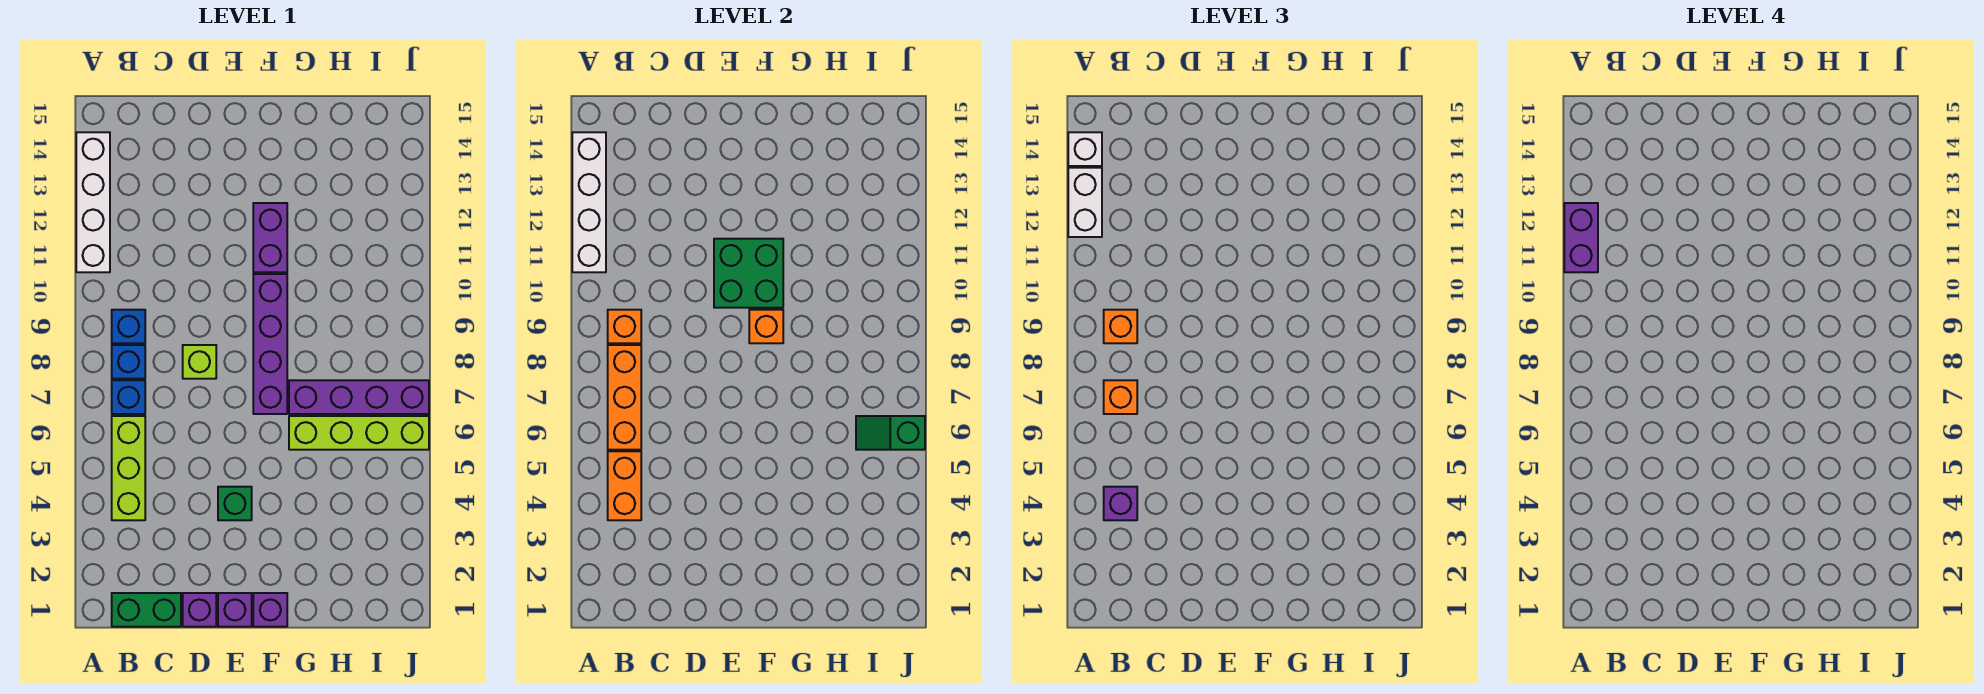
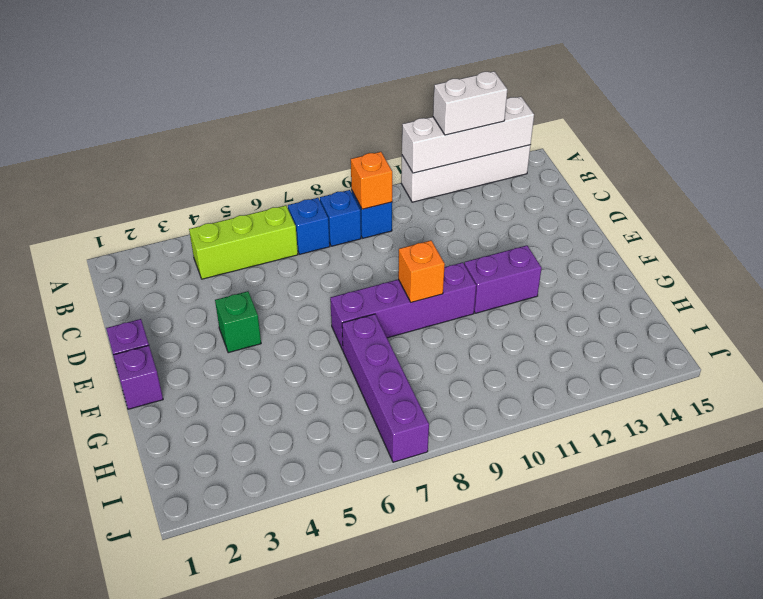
none -> green 1x2 brick [112,593,181,627]
none -> purple 1x1 brick [183,593,216,627]
none -> lime 1x1 brick [183,345,216,379]

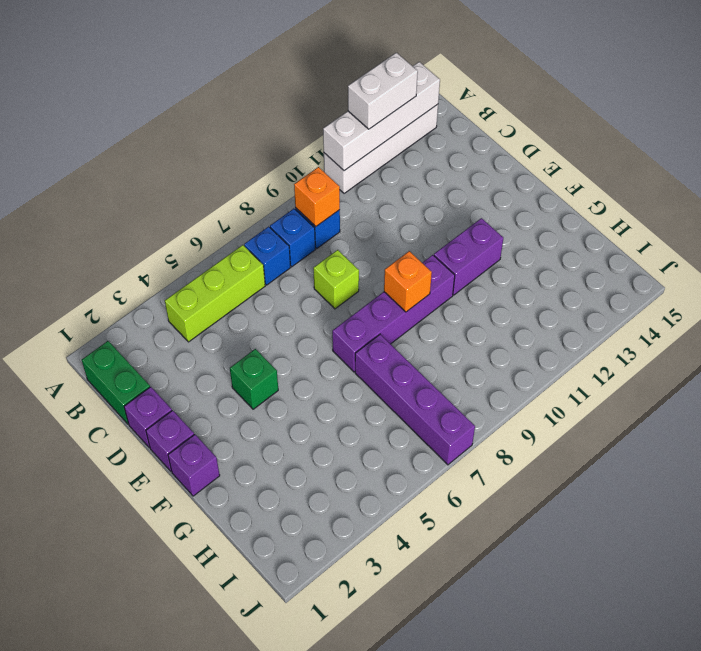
none -> lime 1x4 brick [289,416,429,450]
none -> orange 1x2 brick [608,451,641,520]
none -> orange 1x3 brick [608,345,641,450]

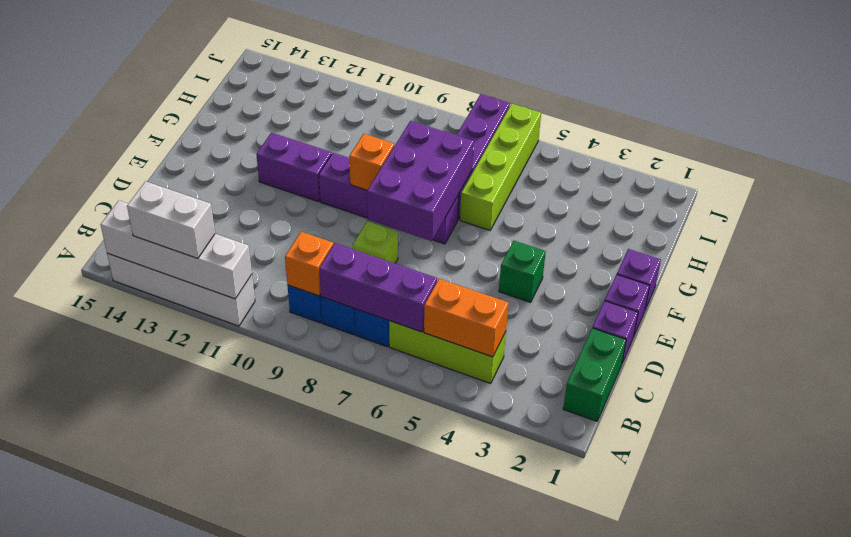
purple 1x3 brick [319,243,437,332] -> orange 1x3 brick [608,345,641,450]
purple 2x3 brick [367,121,474,241] -> none
none -> green 2x2 brick [714,239,783,308]
none -> green 1x2 slope [856,416,925,450]
none -> white 1x1 brick [1068,132,1102,166]

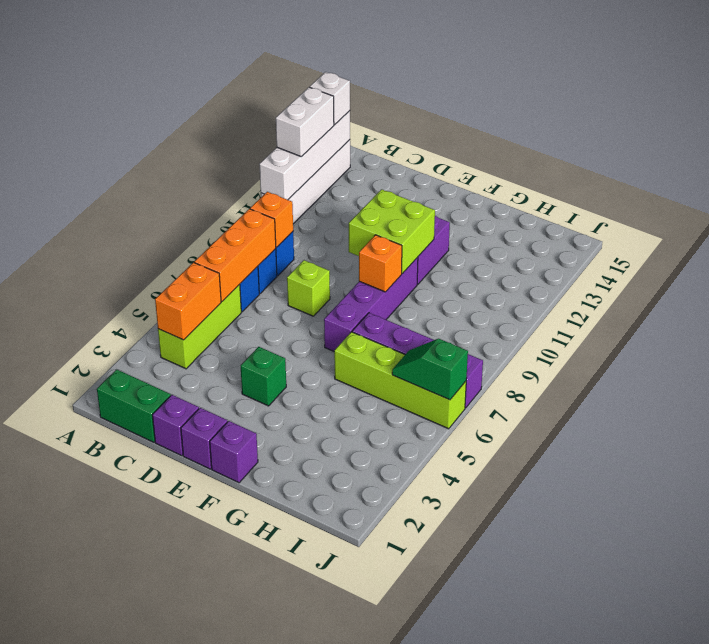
lime 2x2 brick [349,189,435,274] -> green 2x2 brick [714,239,783,308]
none -> purple 1x1 brick [1104,487,1137,520]
none -> orange 1x1 brick [1104,380,1137,414]
none -> orange 1x1 brick [1104,310,1137,343]

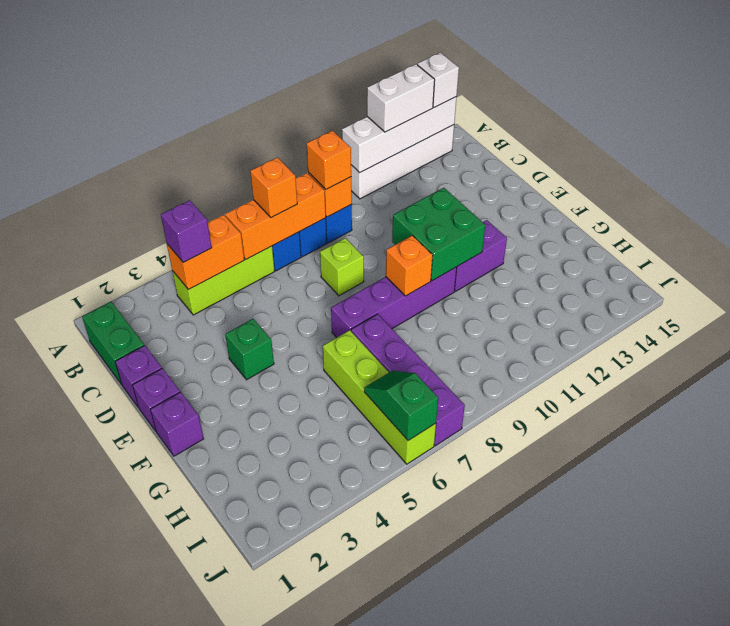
none -> purple 1x2 brick [1564,203,1598,272]

